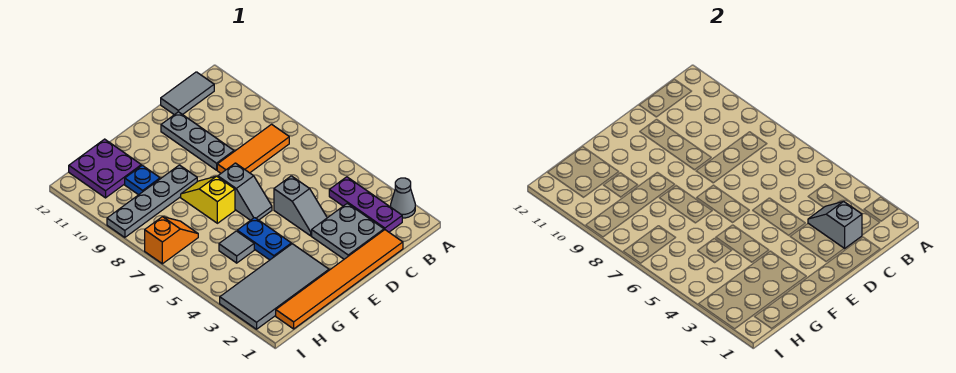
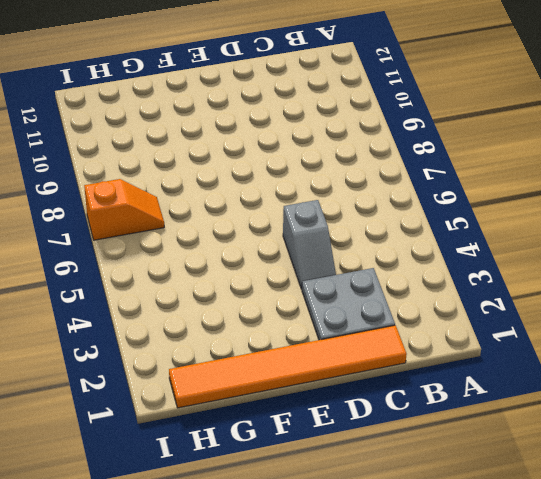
none -> grey 1x1 cone [391,178,415,218]
none -> purple 1x3 plate [329,177,402,232]
none -> orange 1x3 tile [217,124,289,173]

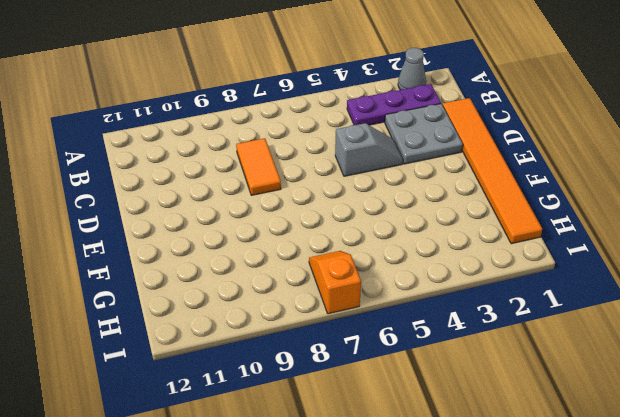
orange 1x2 tile [236,138,281,195] -> orange 1x3 tile [217,124,289,173]
none -> grey 1x2 tile [161,72,214,115]
none -> grey 1x3 plate [161,112,234,170]
none -> grey 1x2 slope [218,163,272,220]

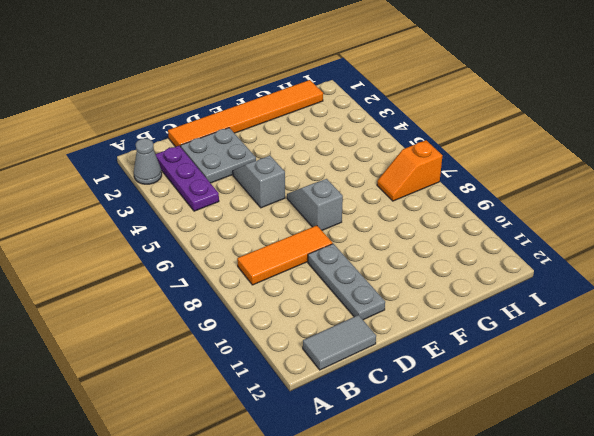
none -> grey 2x4 tile [220,244,329,329]
none -> blue 1x2 plate [237,218,291,260]
none -> yellow 1x2 slope [181,176,235,223]

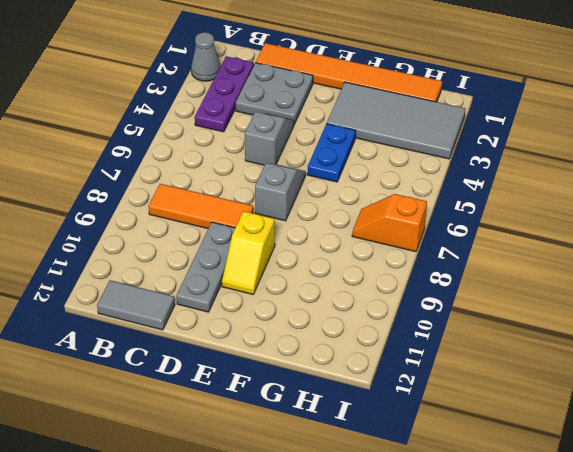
yellow 1x2 slope [222,211,275,294] -> yellow 1x2 slope moved to [181,176,235,223]
none -> grey 1x4 plate [107,165,197,237]
none -> grey 1x1 tile [219,231,254,263]
none -> blue 1x1 plate [125,165,160,195]

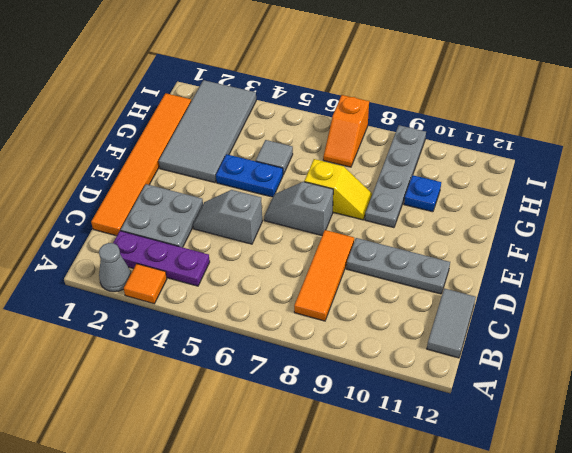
orange 1x1 tile [124,264,167,304] -> none
none -> purple 2x2 plate [69,139,141,198]
none -> grey 1x2 slope [808,201,862,249]

